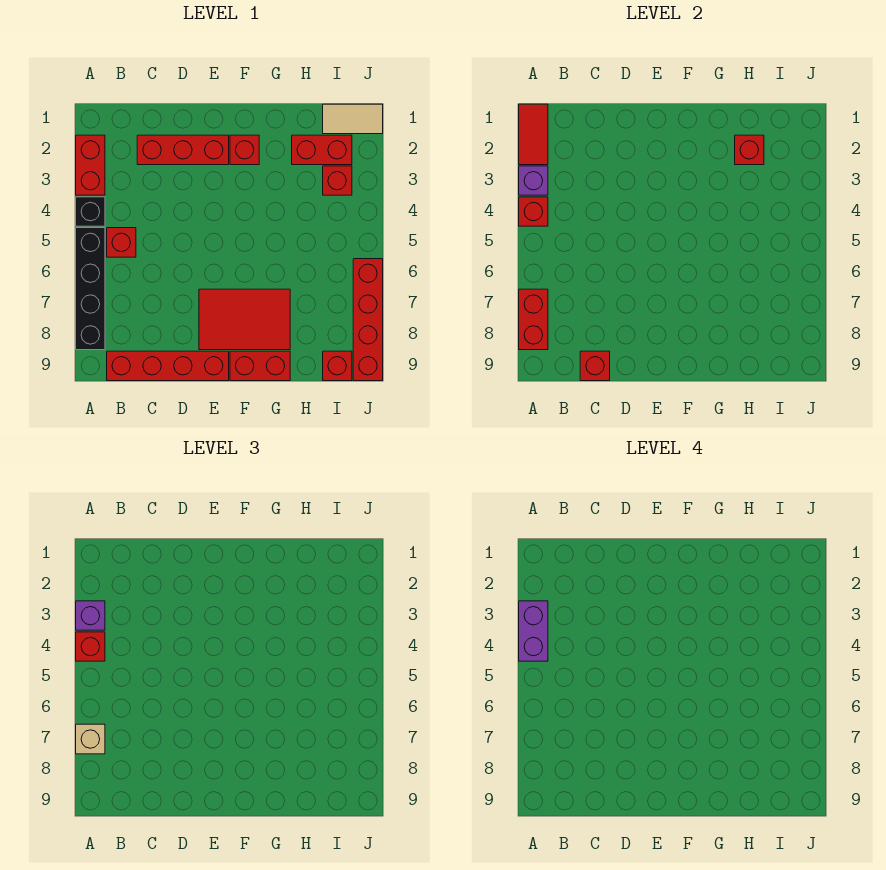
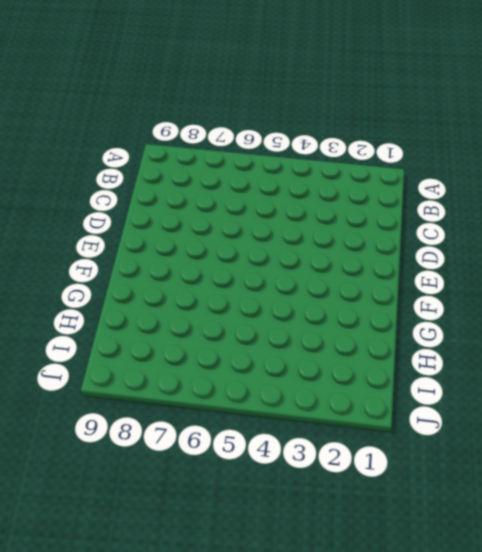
none -> red 1x2 brick [76,135,105,195]
none -> black 1x1 brick [76,197,105,226]
none -> black 1x4 brick [76,228,105,350]

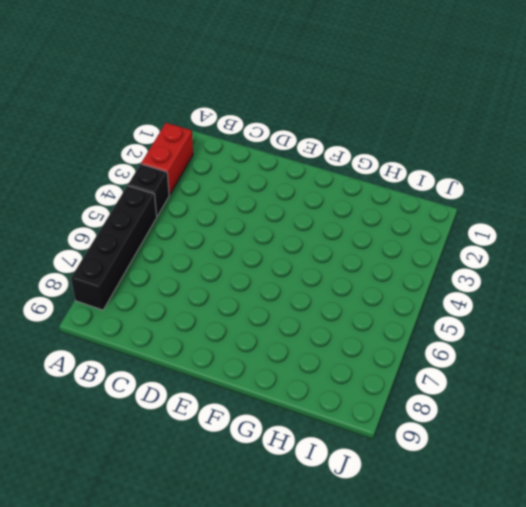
none -> red 1x1 brick [107,228,136,257]
none -> red 1x4 brick [107,351,229,381]
none -> red 1x3 brick [137,135,229,165]

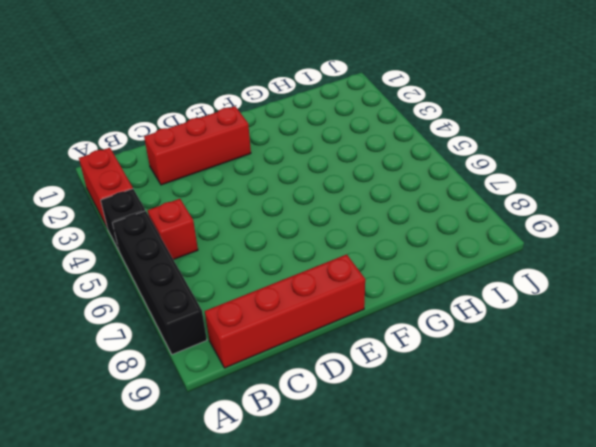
none -> red 2x3 tile [199,289,290,350]
none -> red 1x1 brick [230,135,259,165]
none -> red 1x2 brick [230,351,290,381]

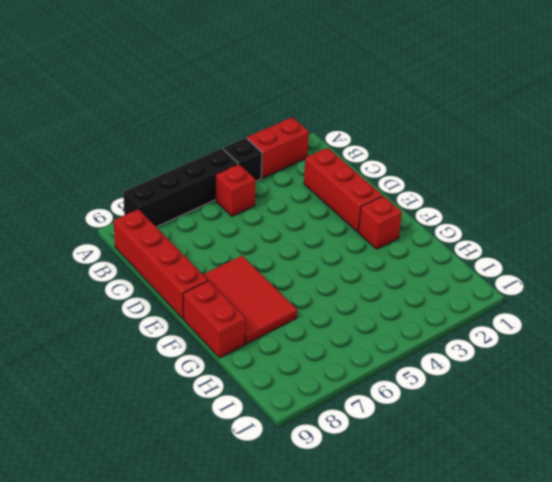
none -> red 1x2 brick [292,135,352,165]
none -> tan 1x2 tile [323,104,383,134]
none -> red 1x1 brick [323,166,352,195]

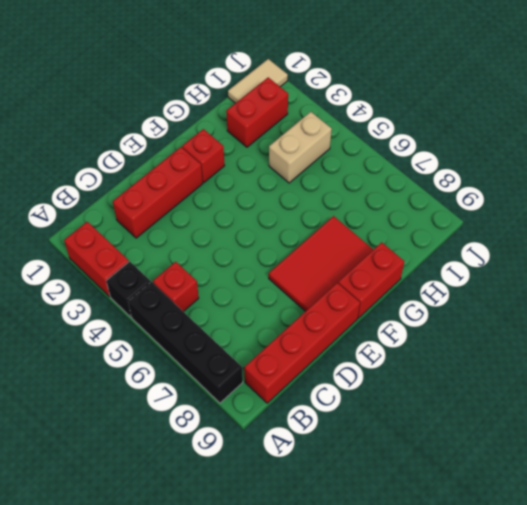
tan 1x2 brick [269,112,332,183] -> none
none -> red 1x1 brick [323,166,352,195]
none -> red 1x1 brick [323,351,352,381]
none -> red 1x4 brick [353,259,383,381]

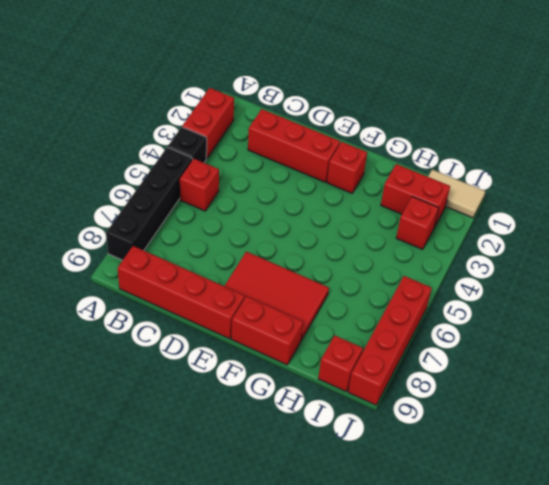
none -> red 1x2 tile [519,104,548,165]
none -> purple 1x1 brick [519,166,548,195]
none -> red 1x1 brick [519,197,548,226]

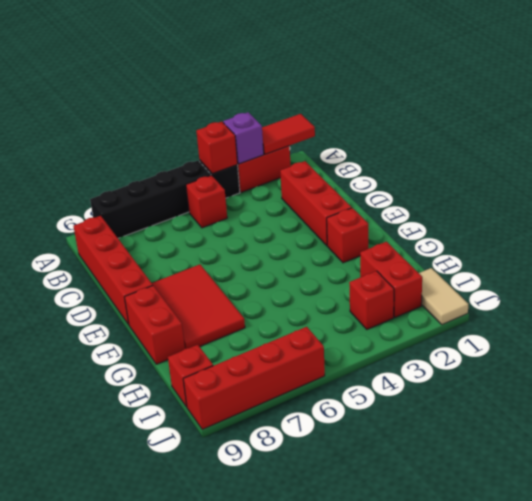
none -> red 1x2 brick [519,289,548,350]
none -> red 1x1 brick [580,351,610,381]
none -> red 1x1 brick [735,135,764,165]

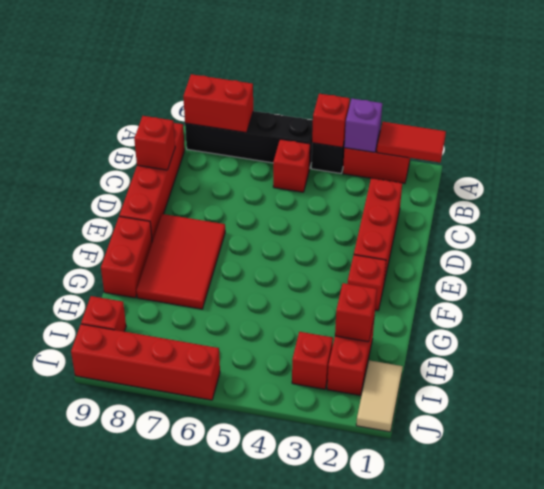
none -> purple 1x1 brick [76,601,105,630]
none -> red 1x1 brick [76,632,105,661]
none -> tan 1x1 brick [76,724,105,754]

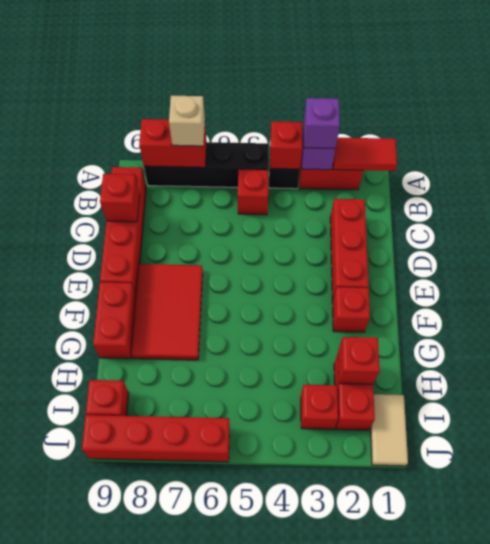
none -> red 1x1 brick [76,632,105,661]
none -> purple 1x2 brick [519,601,548,661]

